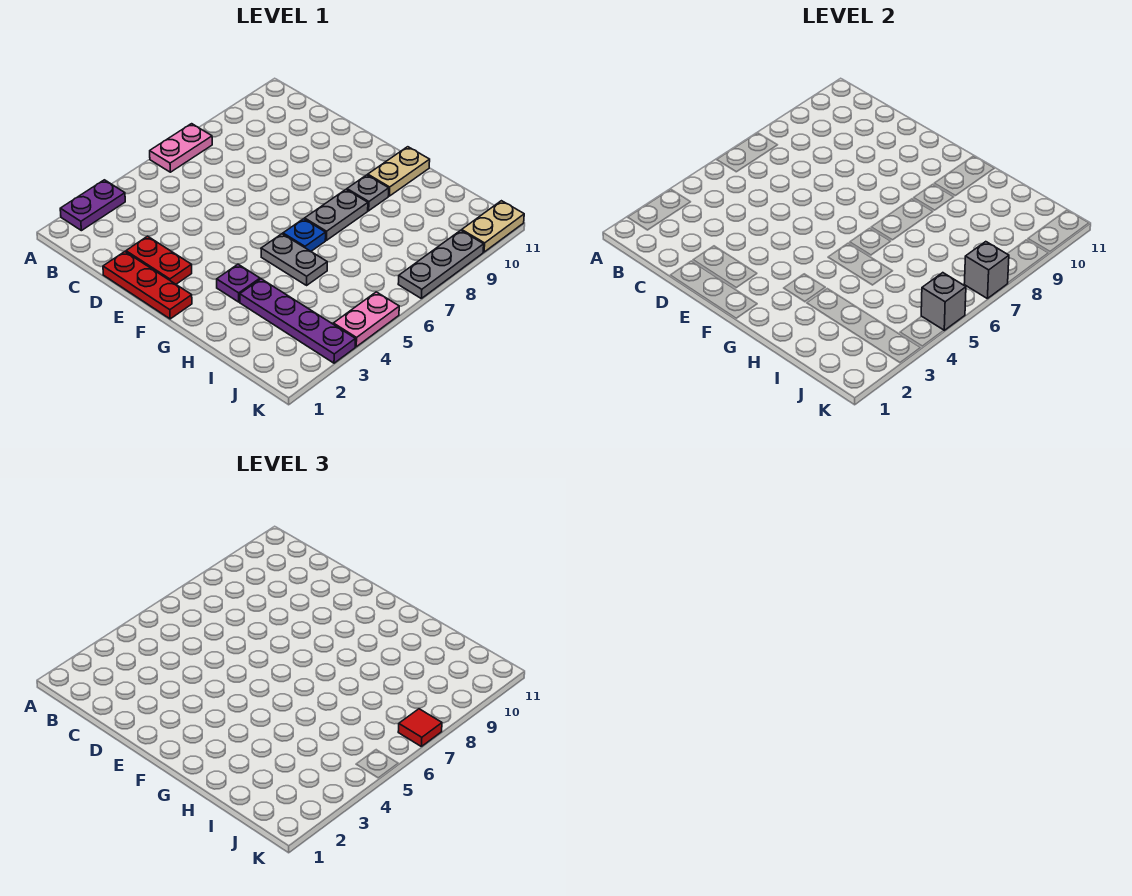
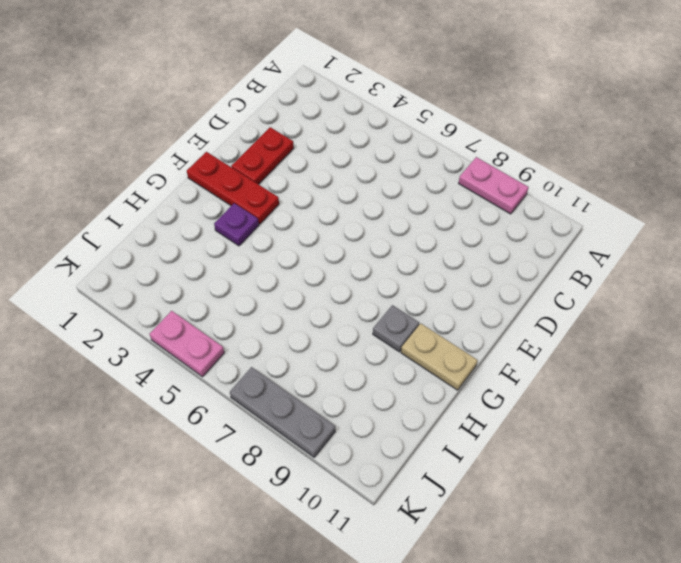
pink 1x2 plate [459,157,529,214] -> pink 1x2 plate moved to [150,124,212,172]
red 1x3 plate [187,152,279,224] -> red 1x3 plate turned to [103,252,192,319]
none -> purple 1x2 plate [60,180,125,231]
none -> grey 1x2 plate [261,234,327,285]
none -> blue 1x1 plate [283,219,326,251]

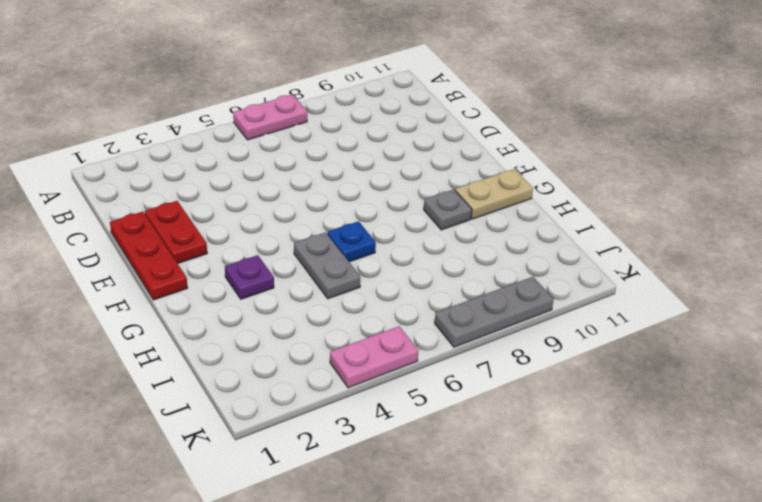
none -> purple 1x2 plate [60,180,125,231]
none -> grey 1x2 plate [305,189,368,240]
none -> purple 1x4 plate [240,279,355,363]

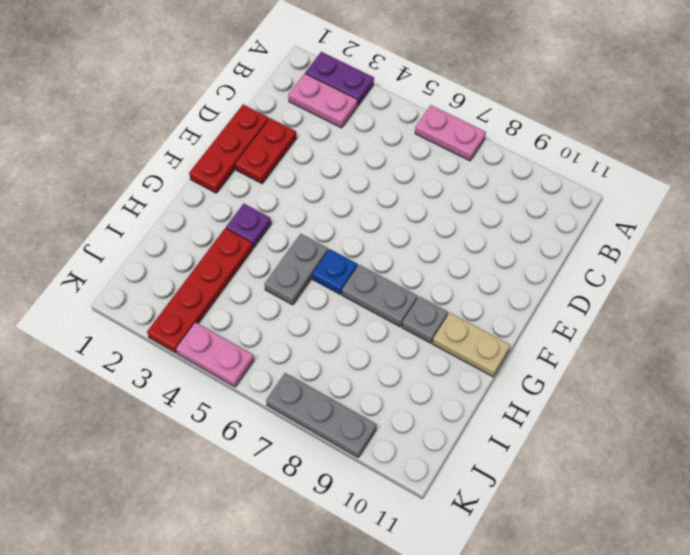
pink 1x2 plate [288,73,358,128] -> none
red 1x4 plate [147,228,253,353] -> purple 1x4 plate [240,279,355,363]
none -> tan 1x2 plate [461,201,524,252]
none -> grey 1x1 brick [921,273,966,330]
none -> grey 1x1 brick [964,242,1009,298]

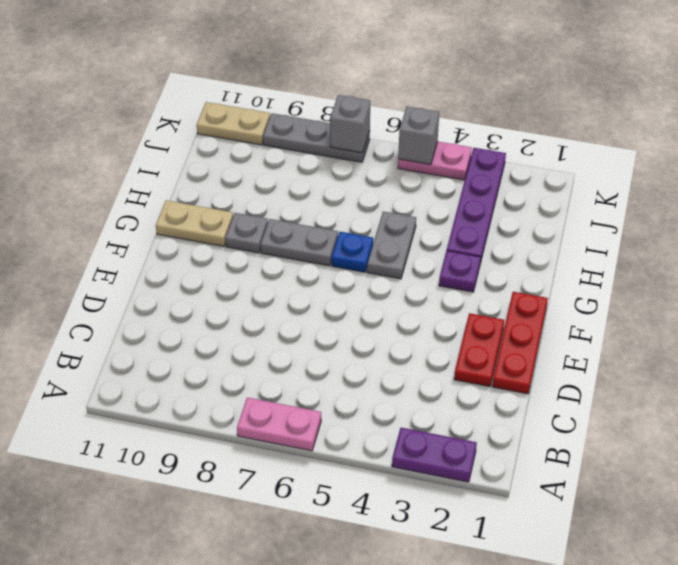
none -> red 1x1 tile [398,709,442,746]

